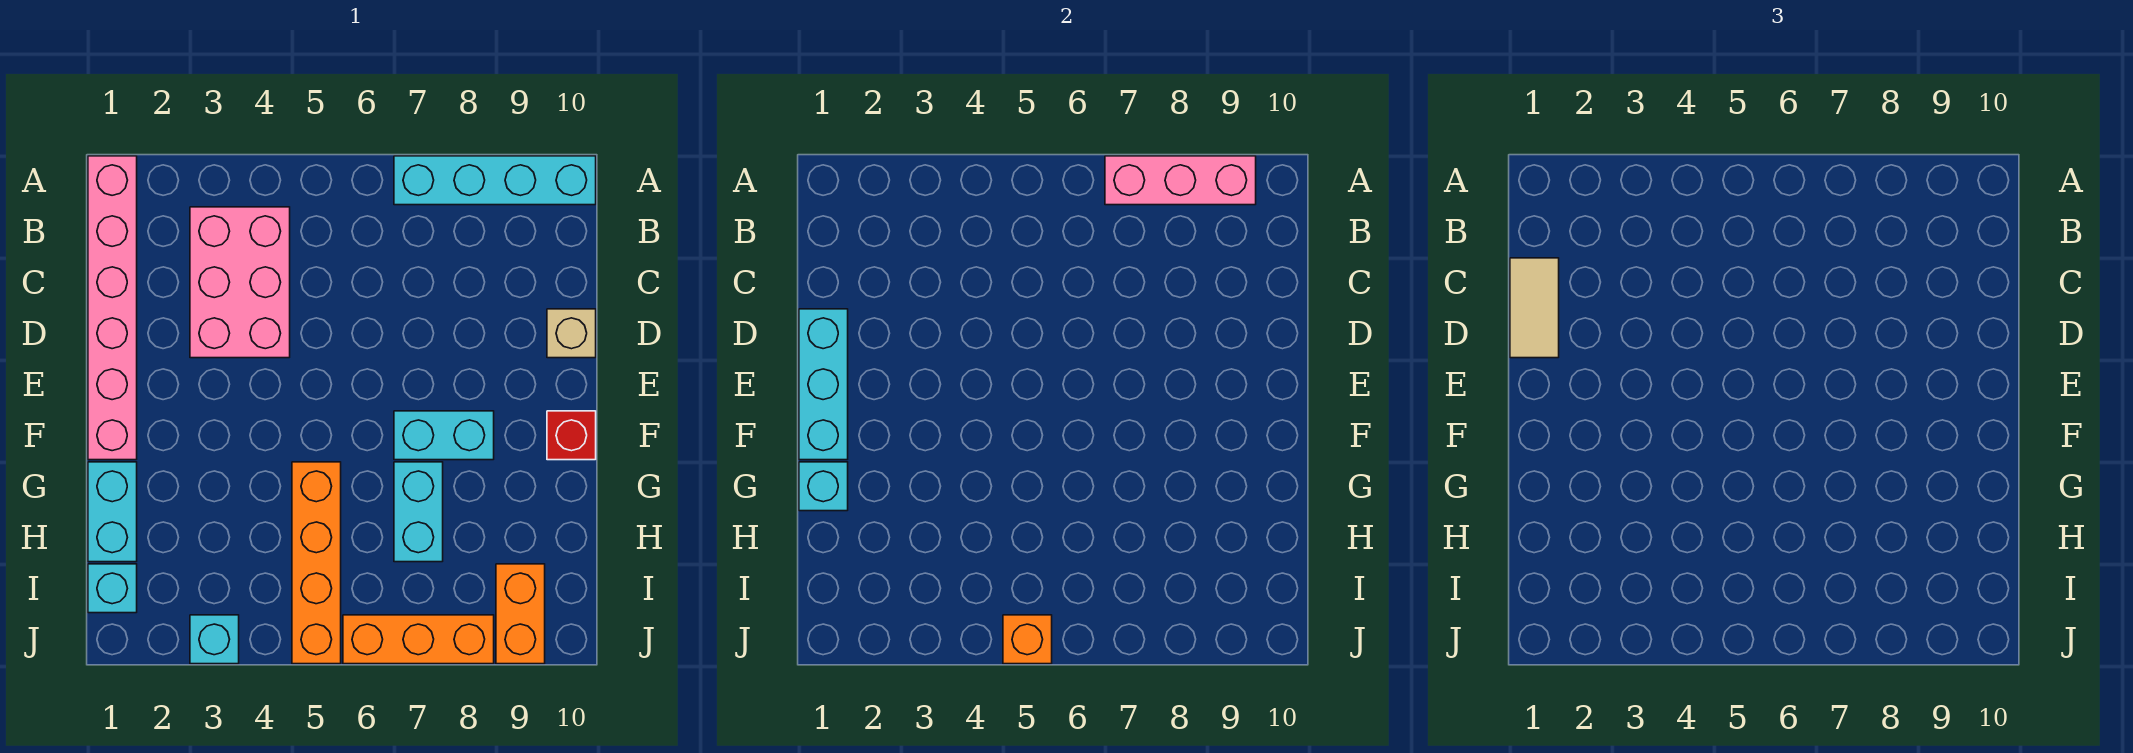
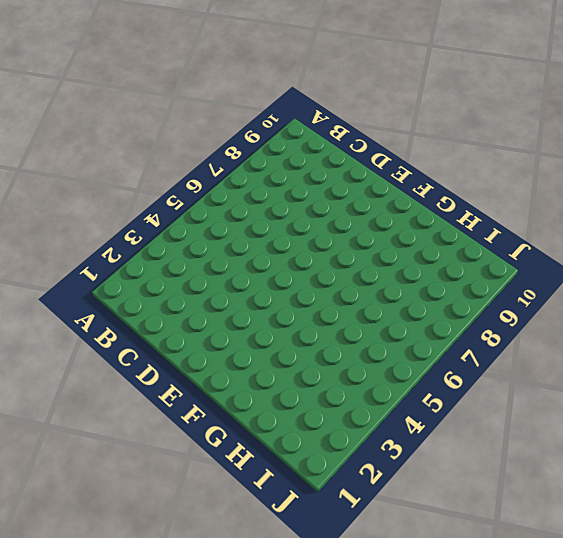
none -> pink 1x6 brick [88,156,137,460]
none -> cyan 1x4 brick [394,156,596,205]
none -> pink 2x3 brick [190,207,290,358]

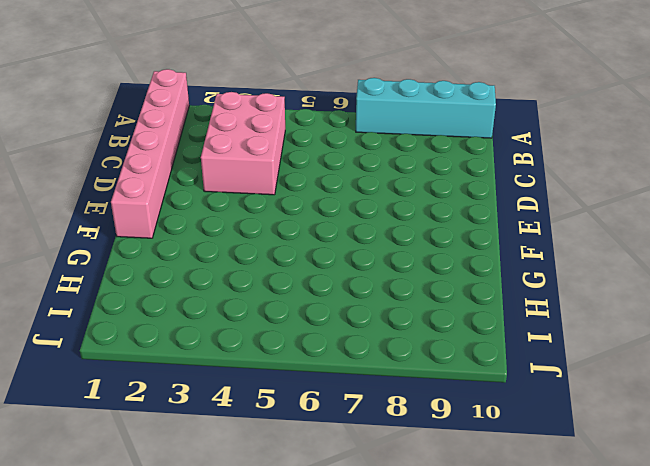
none -> tan 1x1 brick [547,309,596,358]
none -> cyan 1x2 brick [394,411,494,460]
none -> red 1x1 brick [547,411,596,460]

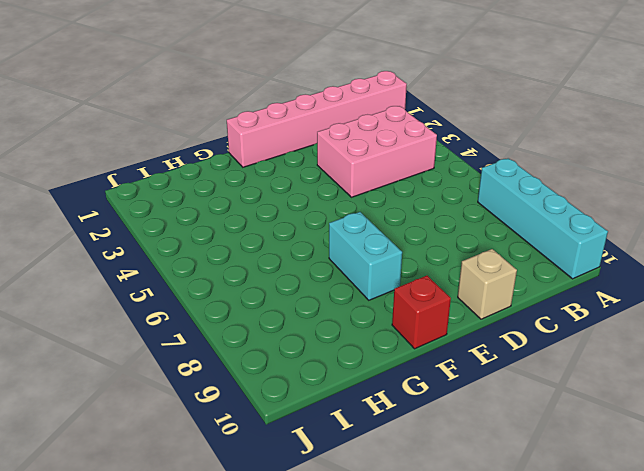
none -> cyan 1x2 brick [88,462,137,562]
none -> orange 1x4 brick [292,462,341,664]
none -> cyan 1x2 brick [394,462,443,562]

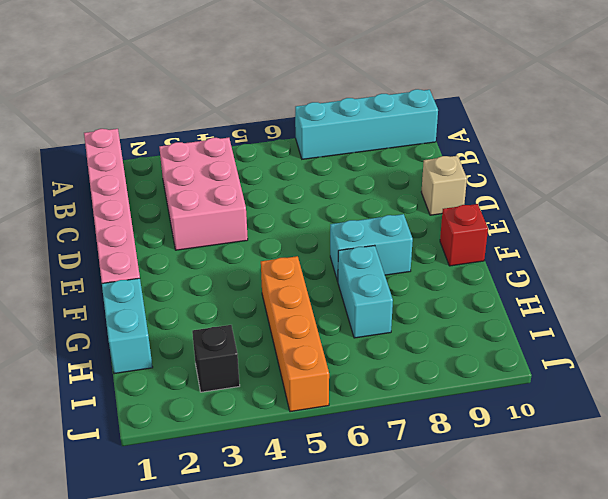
black 1x1 brick [192,325,240,392] -> none
none -> cyan 1x1 brick [88,564,137,613]
none -> orange 1x2 brick [496,564,545,664]
none -> cyan 1x1 brick [190,615,239,664]

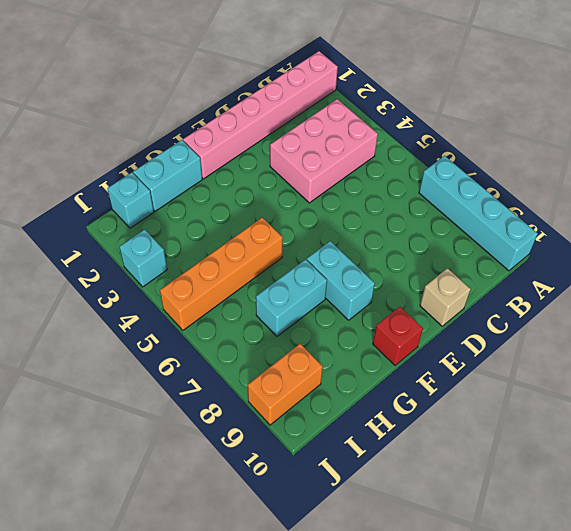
none -> orange 1x3 brick [343,615,494,664]
none -> pink 1x3 brick [1105,156,1256,205]
none -> cyan 1x3 brick [799,309,848,460]

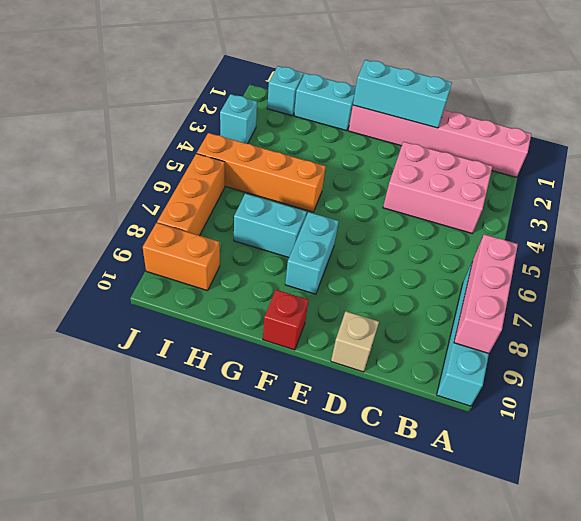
none -> cyan 1x1 brick [799,462,848,511]
none -> orange 1x1 brick [1003,615,1052,664]
none -> tan 1x2 tile [1510,258,1559,358]

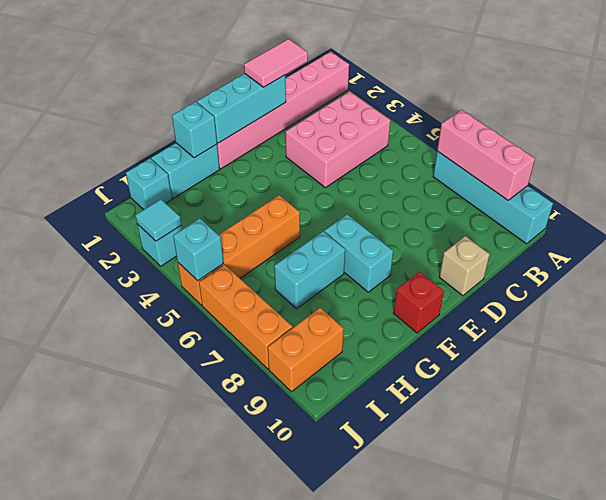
pink 1x2 tile [244,39,308,87] -> tan 1x2 tile [1510,258,1559,358]
cyan 1x1 tile [135,199,181,241] -> none
cyan 1x1 brick [173,218,223,281] -> orange 1x1 brick [1003,615,1052,664]

